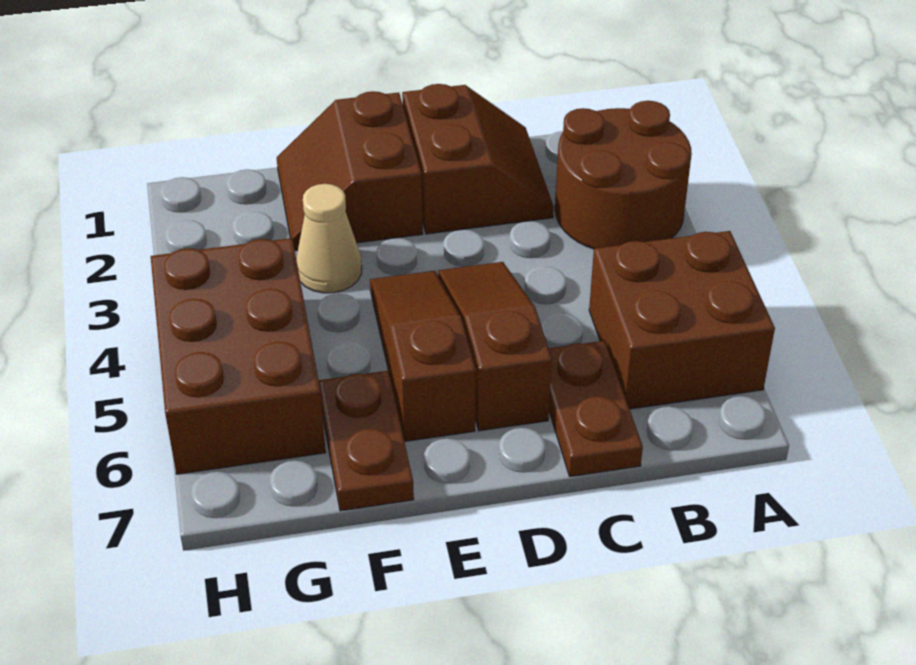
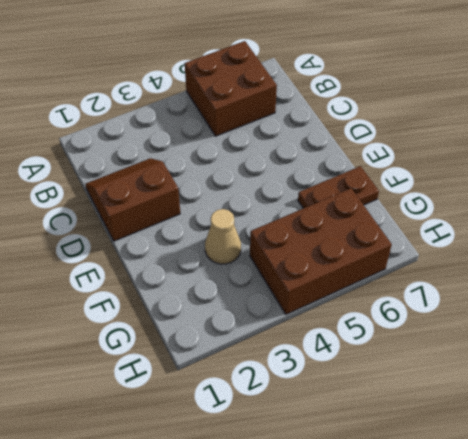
none -> brown 2x2 round brick [555,101,692,249]
none -> brown 1x2 plate [549,341,643,477]

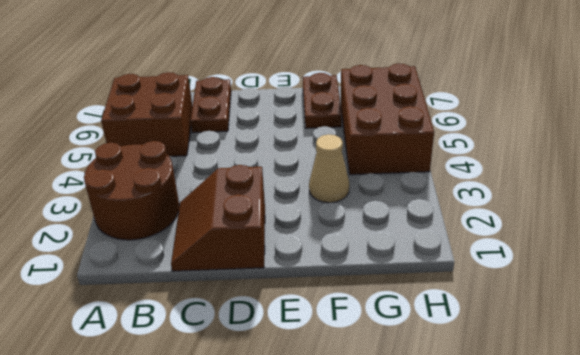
none -> brown 1x3 slope [438,262,552,431]
none -> brown 2x2 slope [277,91,423,251]

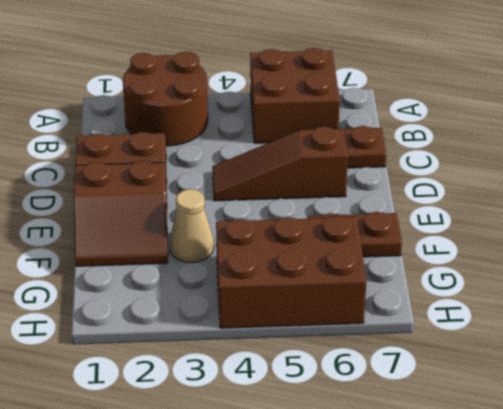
none -> brown 1x3 slope [370,271,476,442]

